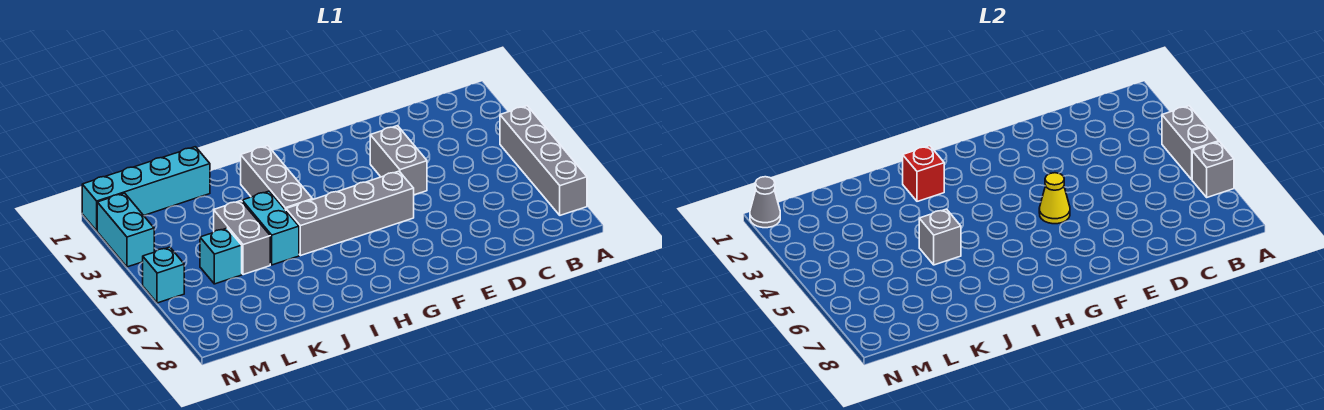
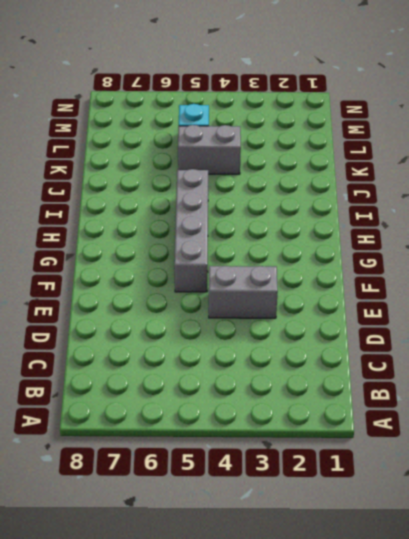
none -> grey 1x4 brick [500,106,587,215]
none -> grey 1x3 brick [241,146,313,210]
none -> cyan 1x2 brick [242,191,299,265]

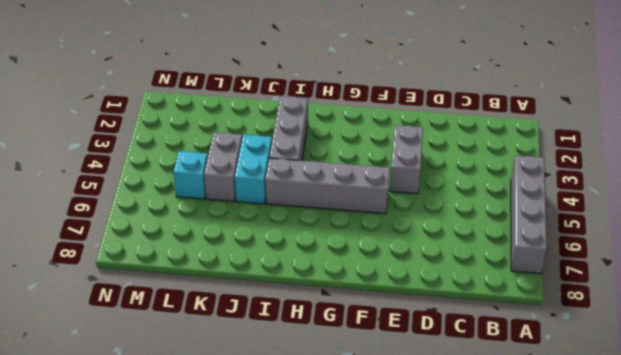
none -> cyan 1x4 brick [82,147,210,231]
none -> cyan 1x2 brick [97,193,154,267]
none -> cyan 1x1 brick [143,247,184,303]

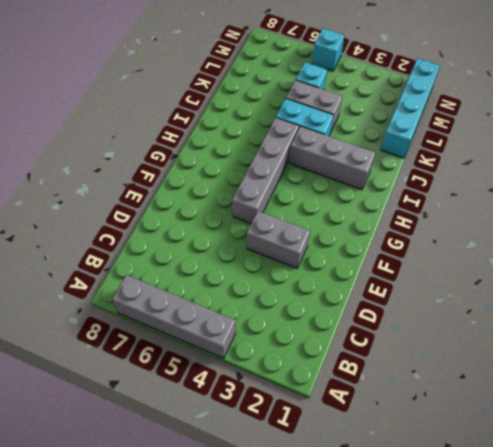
none -> cyan 1x2 brick [97,193,154,267]
none -> grey 1x2 brick [1162,106,1219,179]
none -> grey 1x1 brick [1192,142,1234,197]

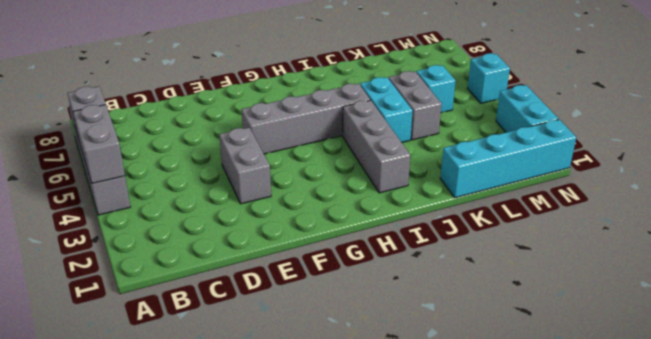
none -> yellow 1x1 cone [1039,173,1070,224]
none -> red 1x1 brick [903,146,944,201]
none -> grey 1x1 brick [919,209,961,265]

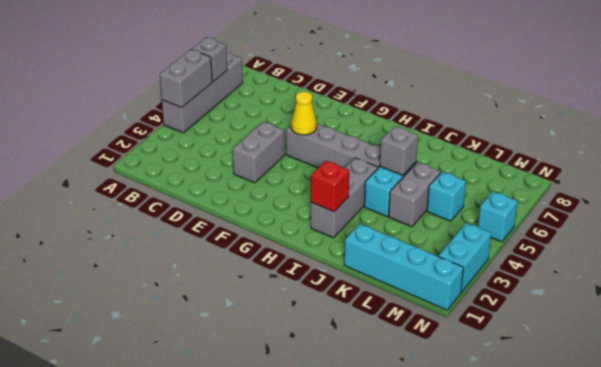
none -> grey 1x1 cone [750,177,780,228]

